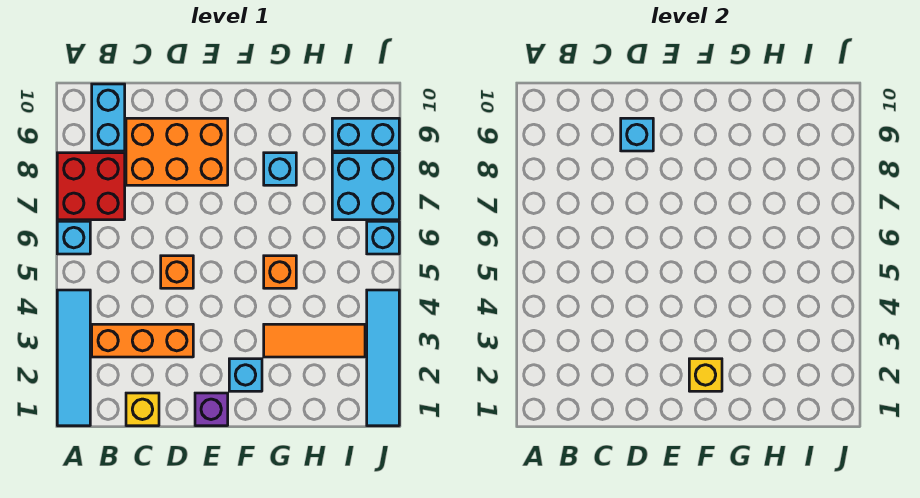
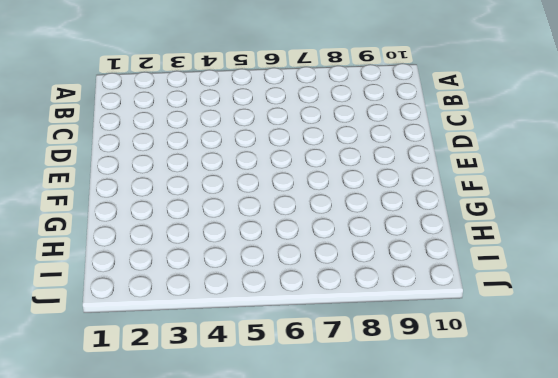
none -> cyan 1x4 tile [57,290,90,426]
none -> cyan 1x1 brick [57,221,90,254]
none -> red 2x2 brick [57,153,125,220]

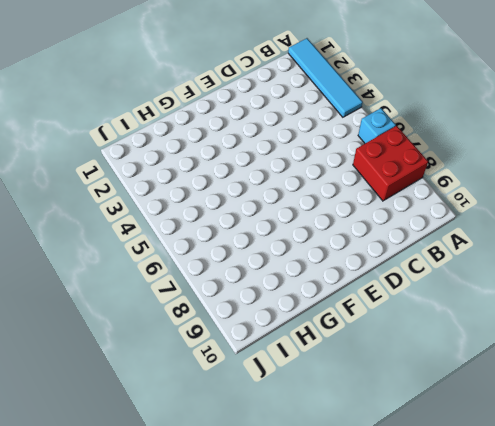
none -> orange 1x3 brick [92,324,193,357]
none -> cyan 1x2 brick [92,84,125,151]
none -> yellow 1x1 brick [126,393,159,426]

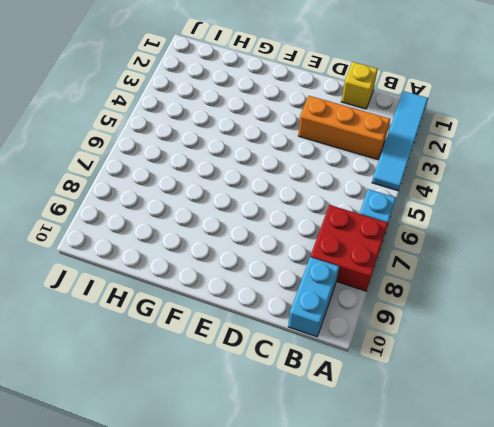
none -> orange 2x3 brick [126,118,228,185]
none -> orange 1x1 brick [161,256,193,288]
none -> purple 1x1 brick [195,393,228,426]

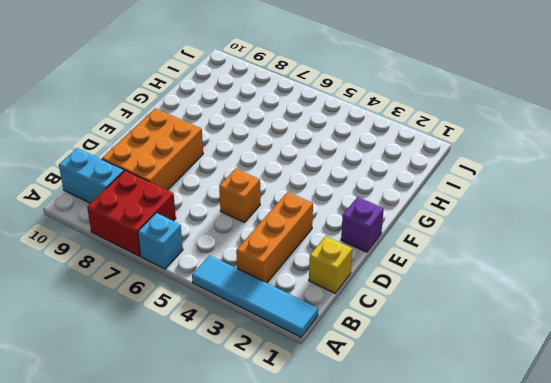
none -> cyan 1x1 brick [229,359,262,391]
none -> orange 1x3 tile [264,324,365,357]
none -> orange 1x1 brick [264,256,296,288]

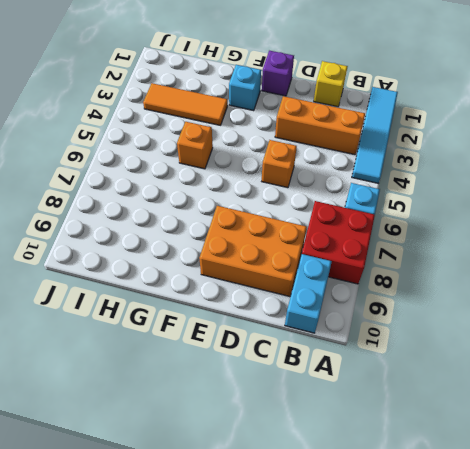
none -> cyan 1x1 brick [264,153,296,185]
none -> cyan 2x2 brick [332,153,399,220]
none -> cyan 1x2 brick [332,118,399,151]

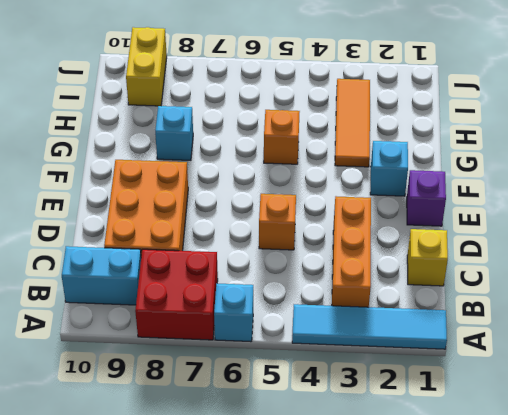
yellow 1x2 brick [126,27,167,106] -> cyan 1x2 brick [332,118,399,151]
none -> cyan 2x2 brick [332,153,399,220]
none -> cyan 1x4 tile [367,290,399,426]
none -> cyan 1x1 brick [367,221,399,254]

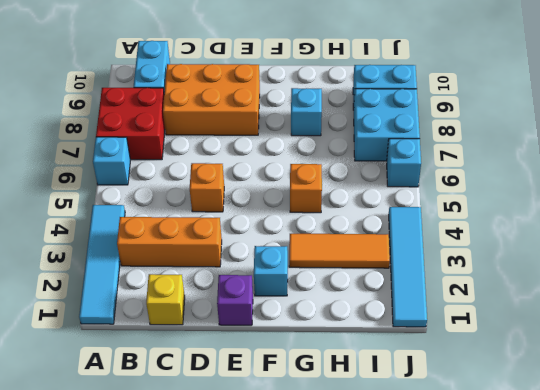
none -> cyan 1x1 brick [621,118,653,151]
none -> yellow 1x1 brick [689,359,722,391]

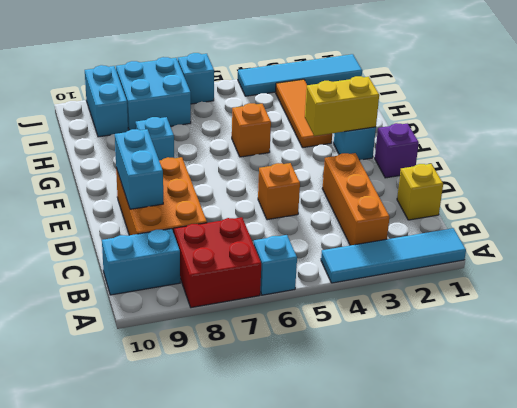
cyan 1x2 brick [115,129,163,209] -> cyan 1x1 brick [621,118,653,151]
yellow 1x2 brick [305,76,379,136] -> yellow 1x1 brick [689,359,722,391]

